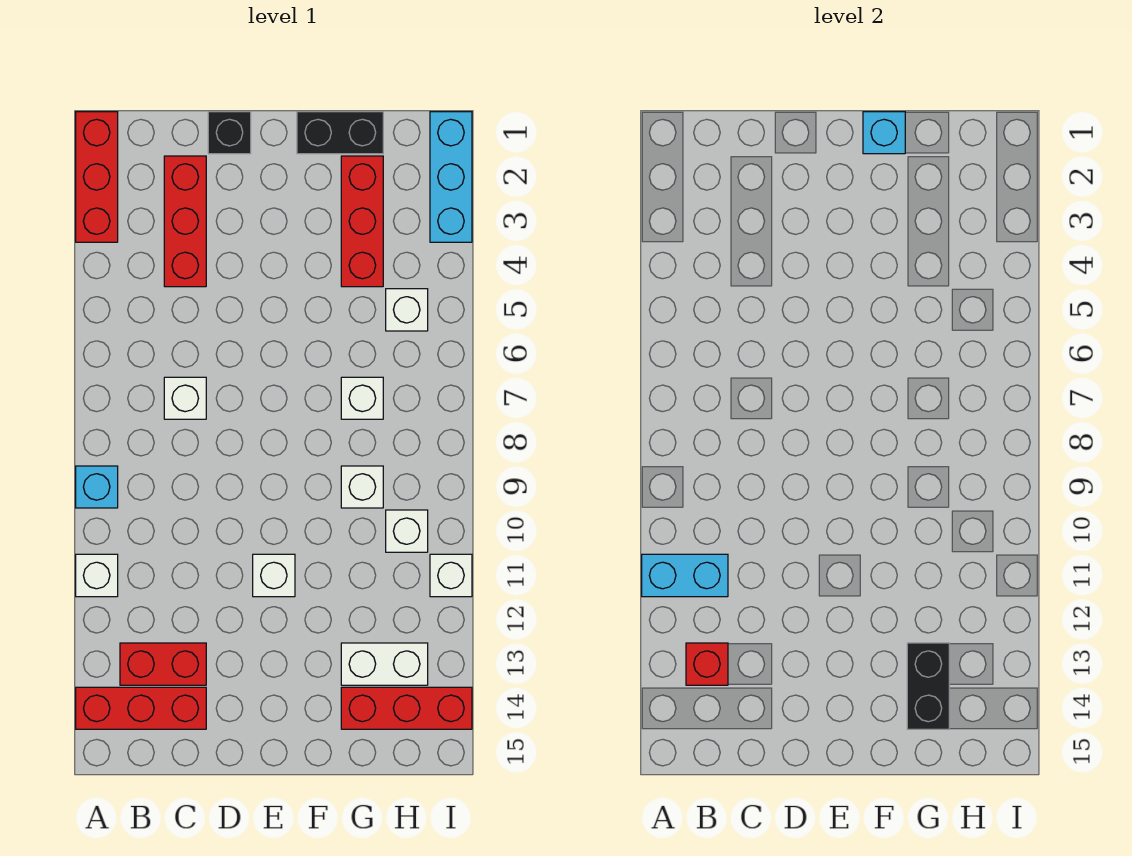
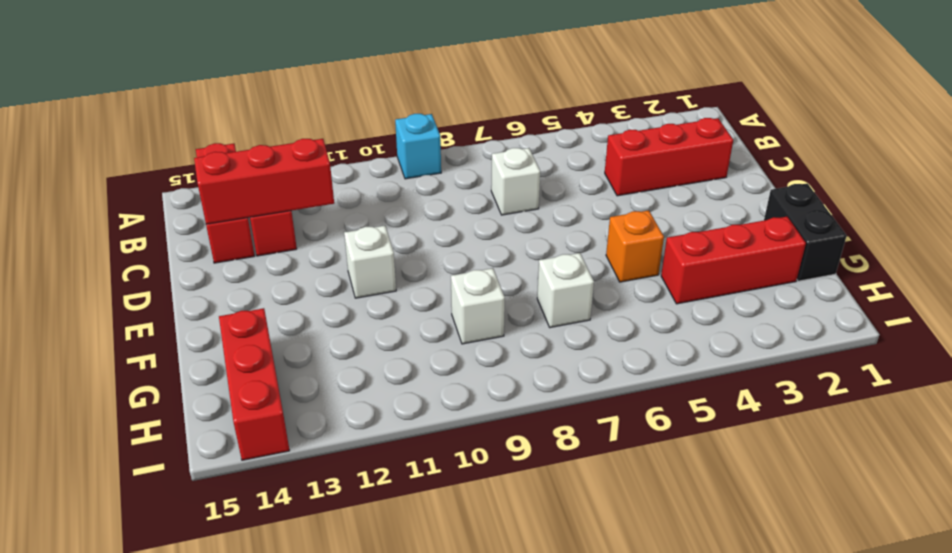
red 1x3 brick [194,139,334,224] -> red 1x3 brick moved to [76,112,118,242]
orange 1x1 brick [606,210,664,282] -> none
none -> white 1x1 brick [76,554,118,597]
none -> black 1x1 brick [208,112,251,154]
none -> white 1x2 brick [341,643,428,685]

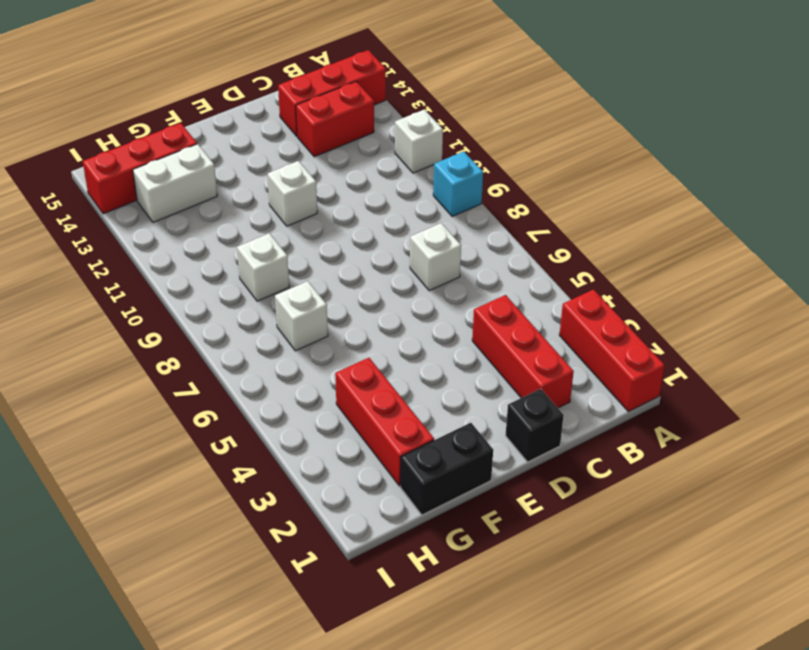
none -> white 1x1 brick [386,289,428,331]
none -> white 1x1 brick [386,510,428,552]
none -> cyan 1x3 brick [430,112,472,242]

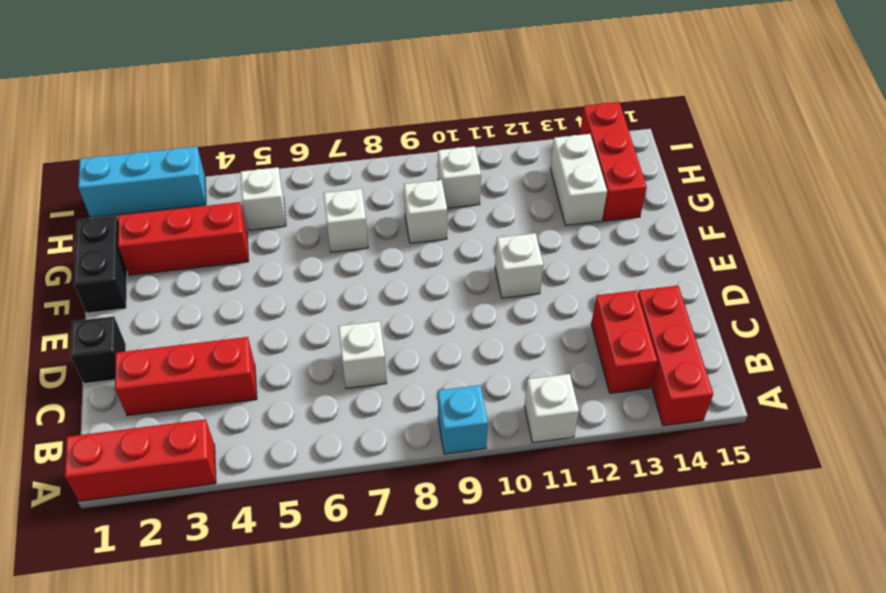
none -> white 1x1 brick [430,554,472,597]
none -> cyan 1x2 brick [642,554,728,597]
none -> red 1x1 brick [686,643,728,685]

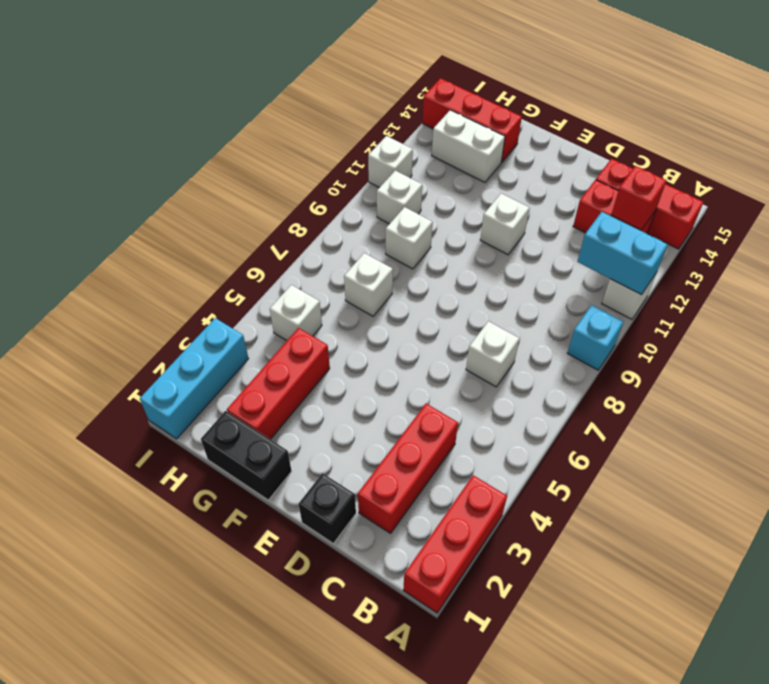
none -> cyan 1x1 brick [863,112,905,154]
none -> black 1x2 brick [907,643,949,729]

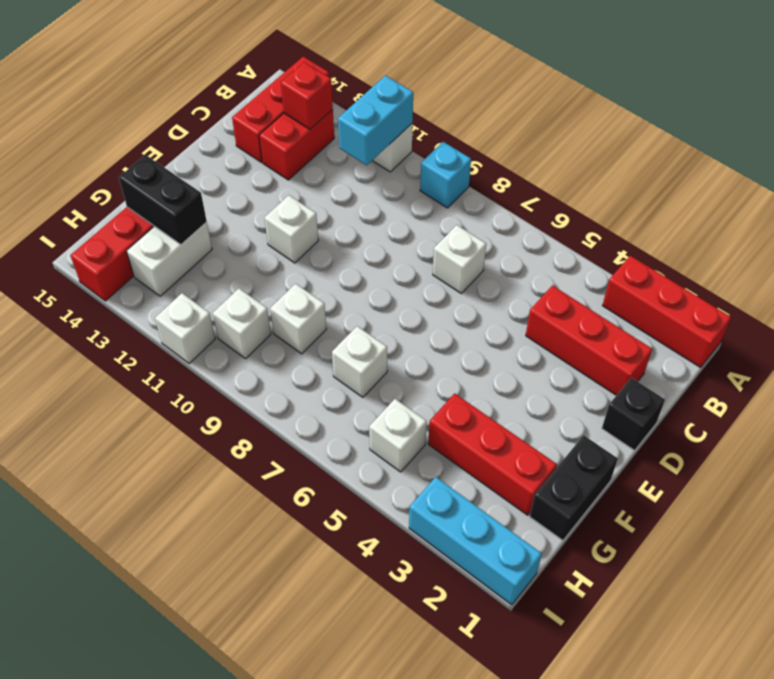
none -> cyan 1x1 brick [863,112,905,154]

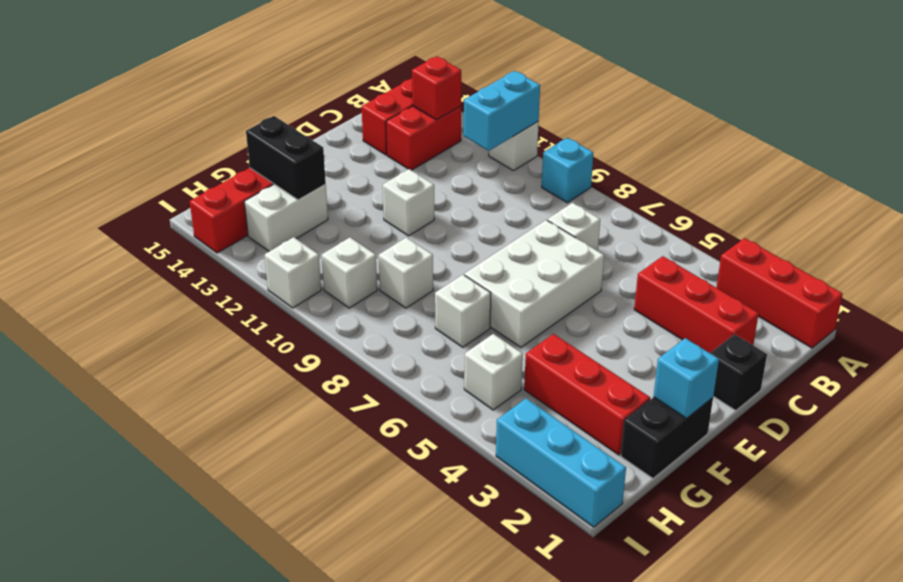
white 2x3 brick [464,220,604,347] -> none

